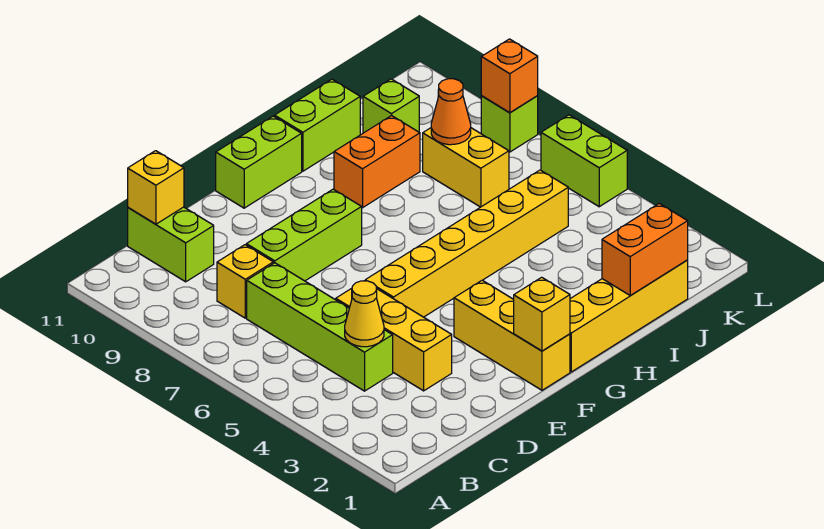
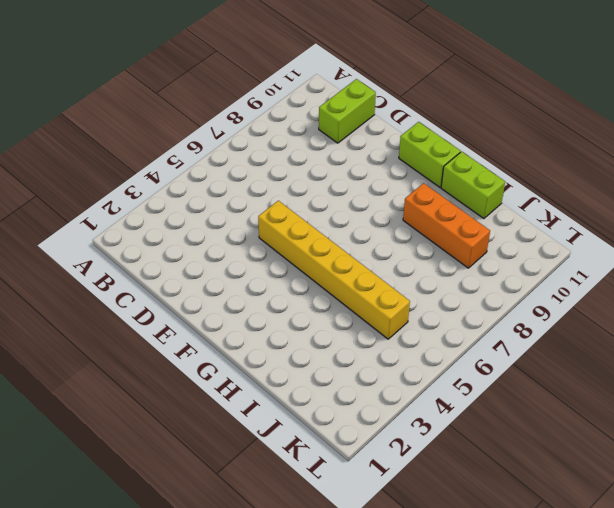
orange 1x3 brick [403,183,490,268] -> orange 1x2 brick [334,116,420,208]
none -> lime 1x4 brick [247,263,393,391]
none -> yellow 1x1 brick [217,245,273,318]
none -> yellow 1x3 brick [336,288,452,391]

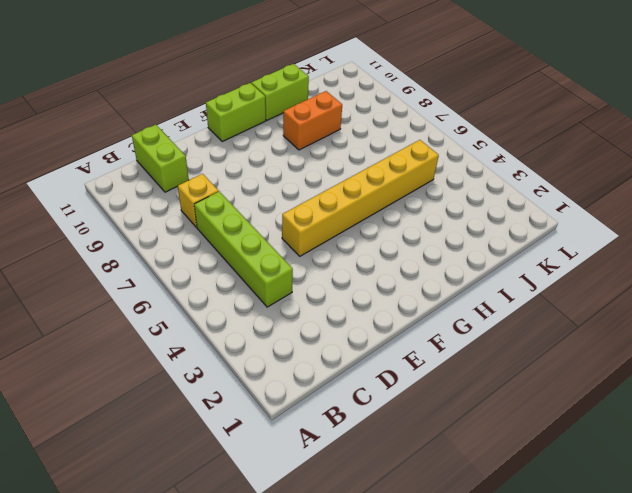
none -> yellow 1x3 brick [336,288,452,391]
none -> lime 1x3 brick [246,189,362,281]
none -> yellow 1x3 brick [454,280,570,390]

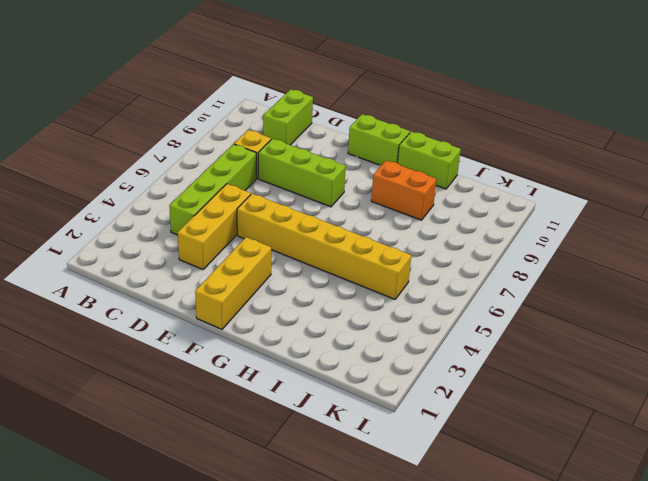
none -> yellow 1x4 brick [570,260,688,372]
none -> yellow 1x2 brick [423,128,509,207]
none -> lime 1x1 brick [363,79,419,133]

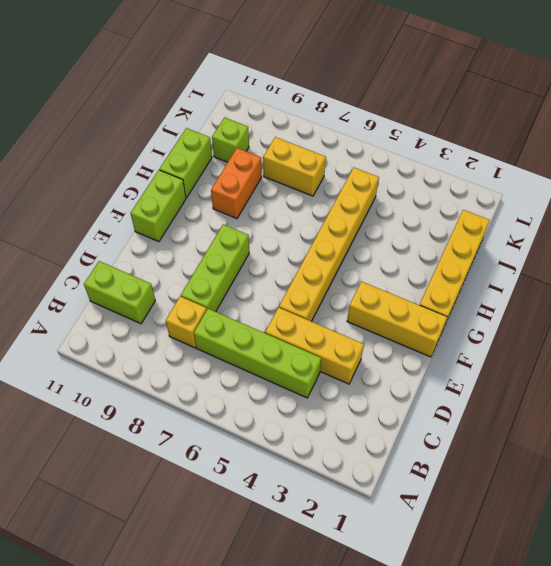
none -> lime 1x2 brick [541,115,627,207]
none -> lime 1x1 brick [481,95,538,152]
none -> yellow 1x1 cone [345,281,384,347]

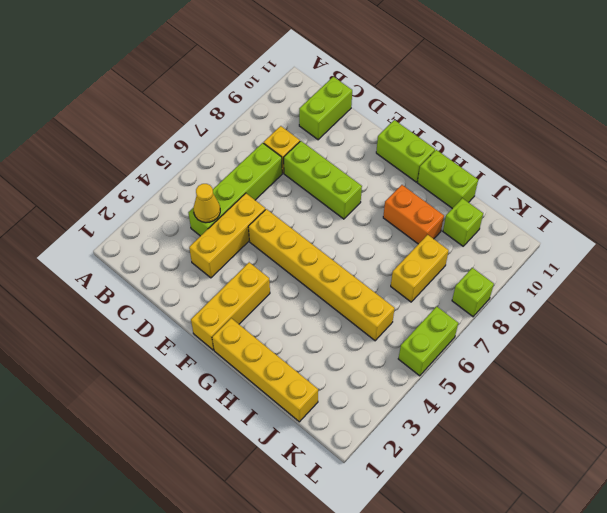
none -> yellow 1x1 brick [128,151,184,224]
none -> yellow 1x1 brick [514,277,570,351]
none -> orange 1x2 brick [602,204,688,296]

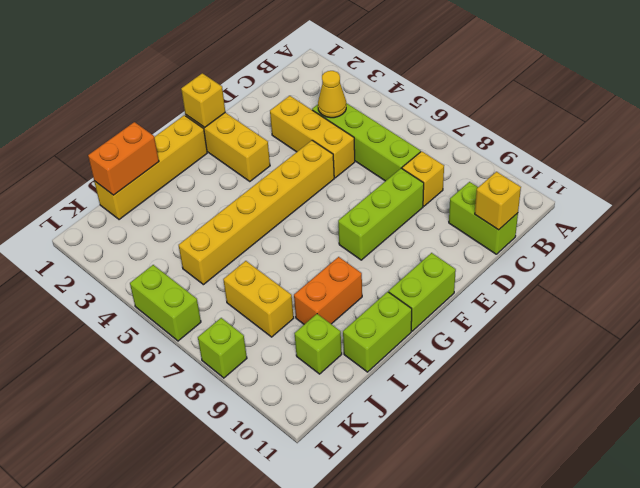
none -> orange 1x1 cone [431,79,471,145]
none -> orange 1x1 brick [481,39,538,113]

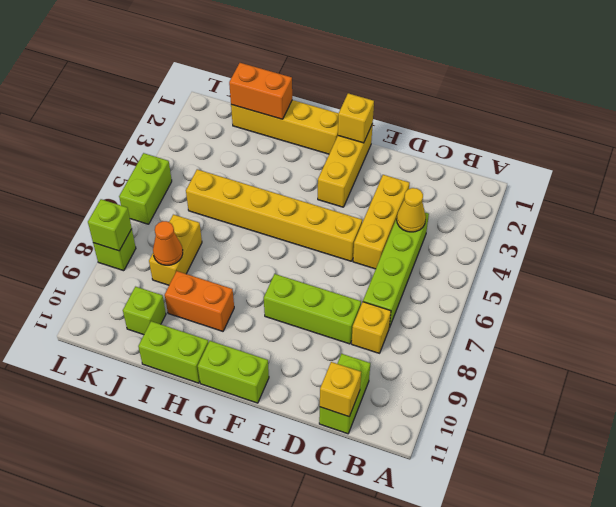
lime 1x1 brick [88,199,132,251] -> orange 1x1 brick [481,39,538,113]

